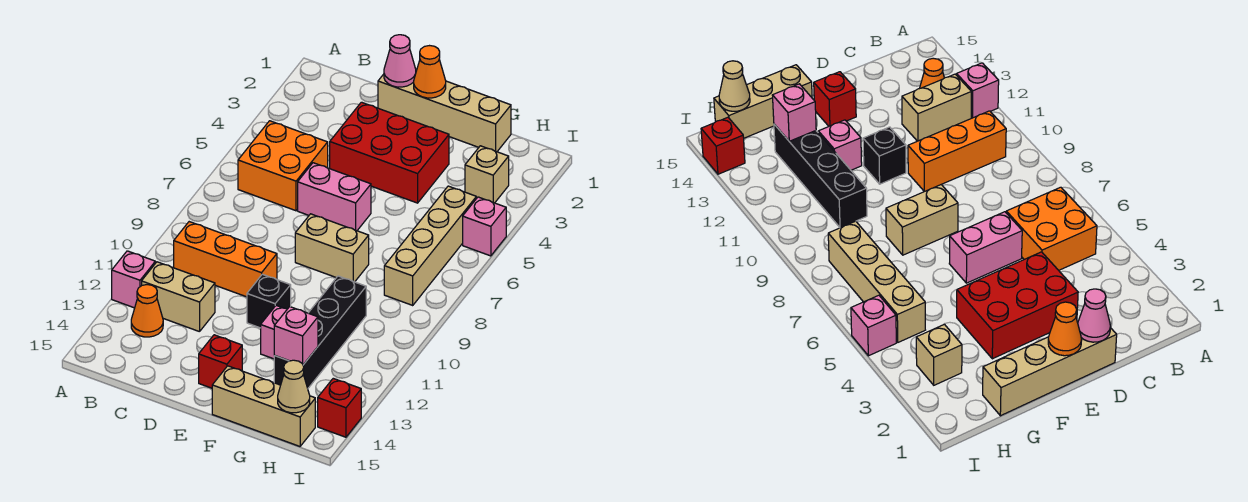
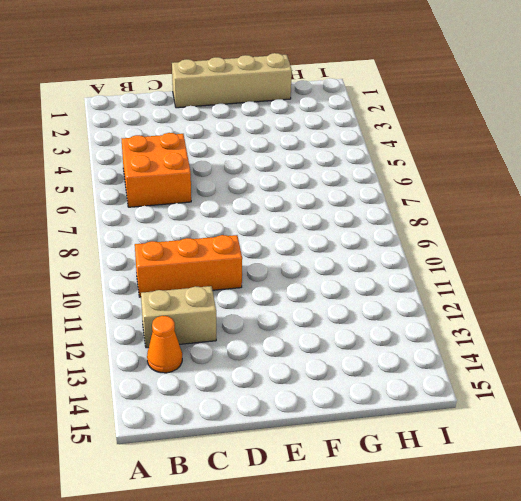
none -> pink 1x1 brick [112,251,155,308]
none -> red 2x3 brick [330,102,449,203]
none -> pink 1x2 brick [298,163,371,231]

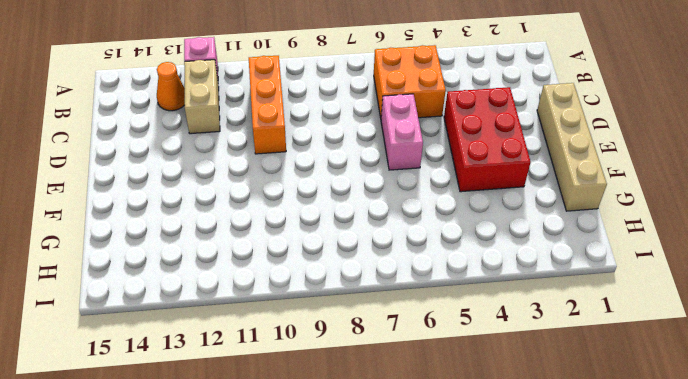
none -> tan 1x2 brick [295,214,369,282]
none -> black 1x1 brick [247,274,291,328]
none -> red 1x1 brick [199,335,242,388]

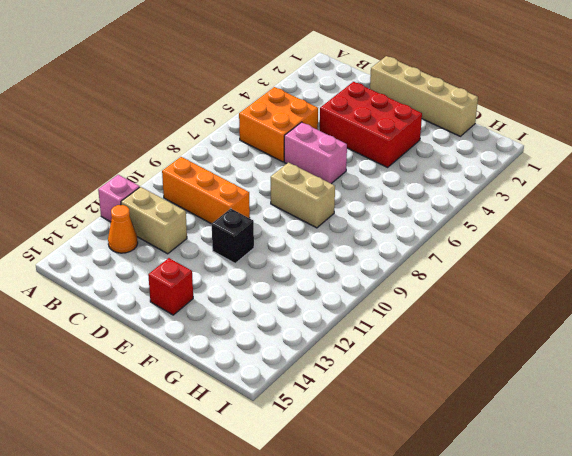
none -> pink 1x1 brick [261,306,287,359]
none -> tan 1x3 brick [212,366,315,446]
none -> black 1x4 brick [274,276,366,388]

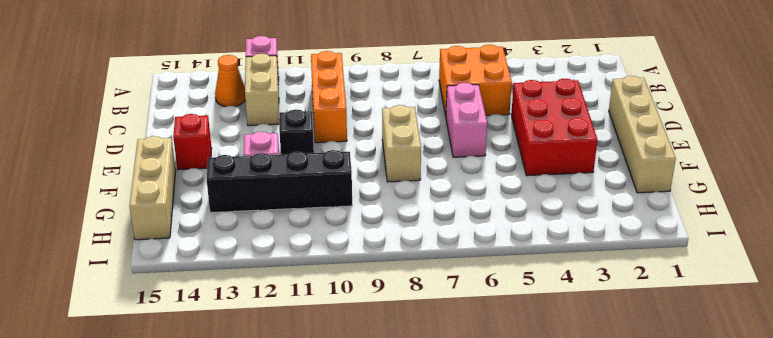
none -> tan 1x1 brick [465,146,509,203]
none -> tan 1x4 brick [384,186,476,305]
none -> pink 1x1 brick [463,197,506,256]

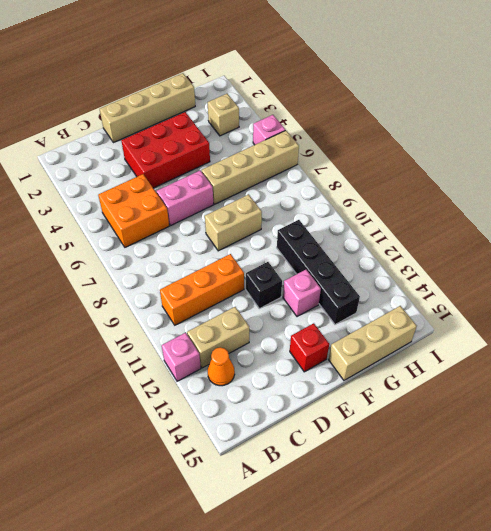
tan 1x4 brick [202,130,299,204] -> tan 1x4 brick turned to [384,186,476,305]
none -> red 1x1 brick [318,378,361,437]
none -> pink 1x1 cone [384,35,416,87]
none -> orange 1x1 cone [414,46,446,98]

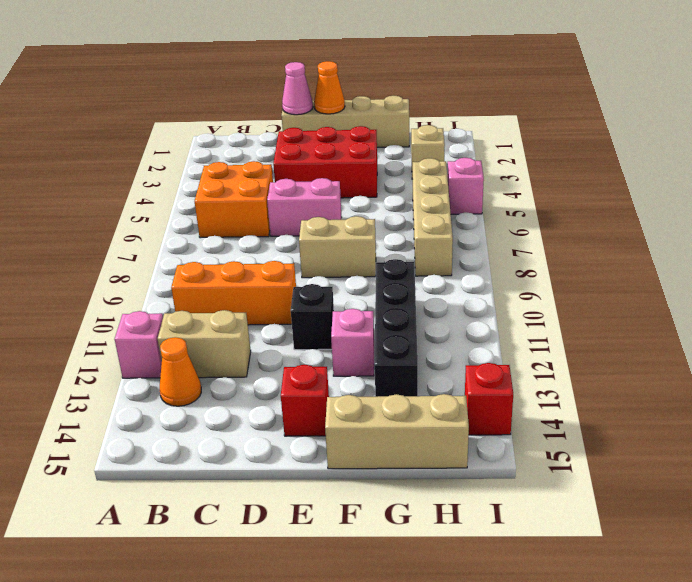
none -> pink 1x1 brick [274,307,318,365]
none -> tan 1x1 cone [278,360,310,413]

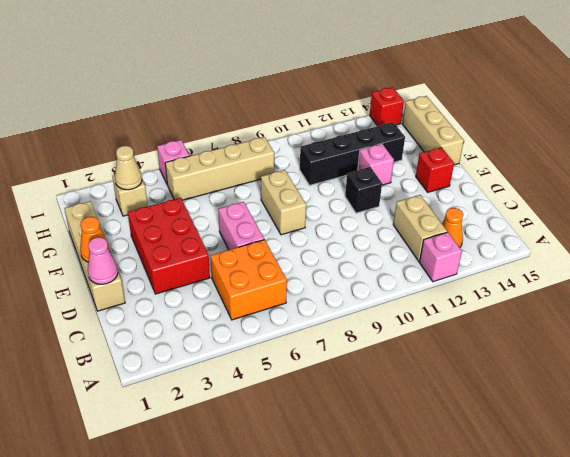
tan 1x1 cone [115,146,142,190] -> tan 1x1 cone moved to [278,360,310,413]
none -> orange 1x3 brick [174,222,277,297]
none -> pink 1x1 brick [274,307,318,365]

